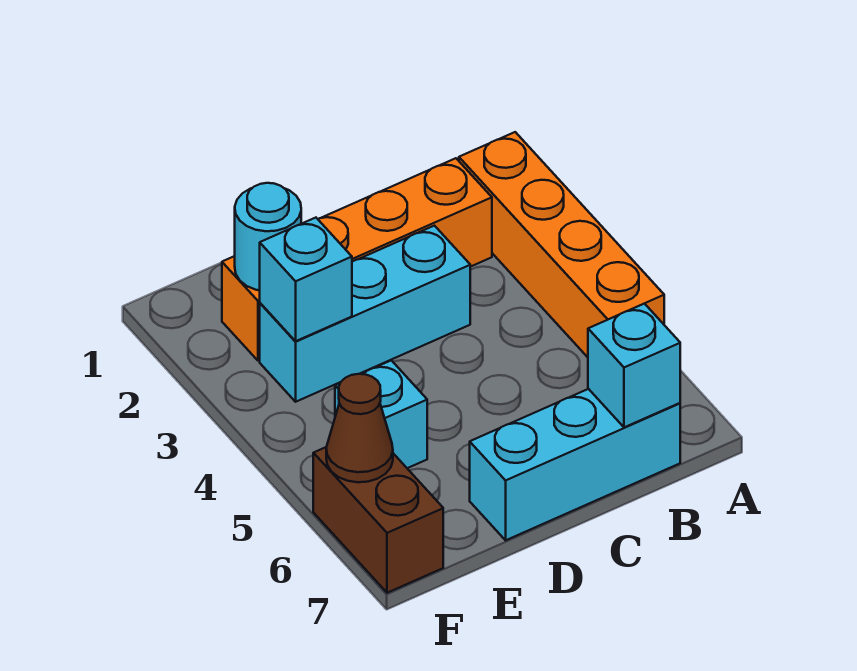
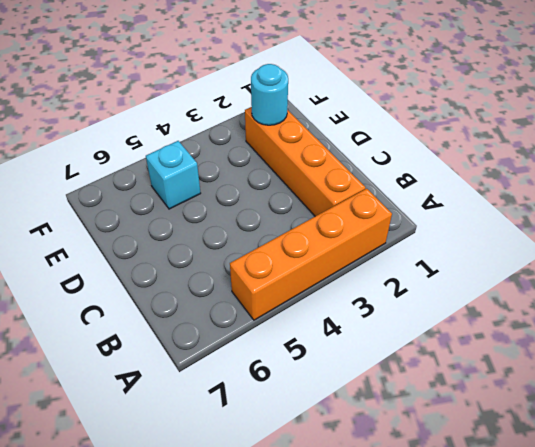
none -> cyan 1x3 brick [470,389,680,540]
none -> cyan 1x3 brick [260,226,470,402]

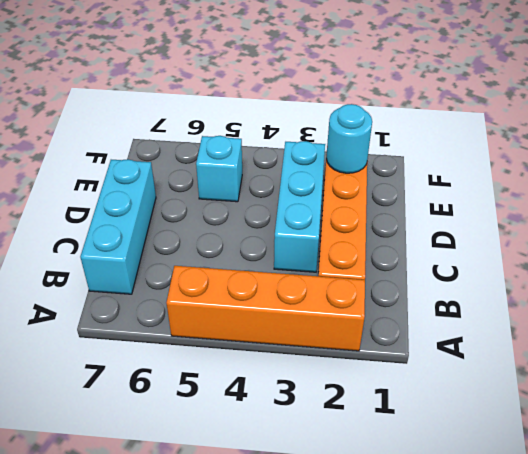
none -> brown 1x2 brick [313,447,443,593]
none -> cyan 1x1 brick [588,304,680,427]

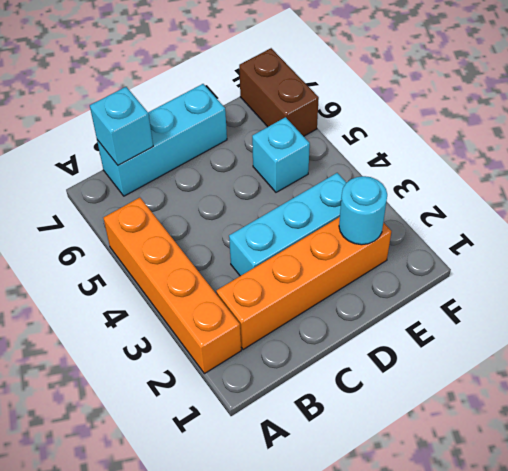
none -> cyan 1x1 brick [260,218,352,341]
none -> brown 1x1 cone [326,374,393,482]

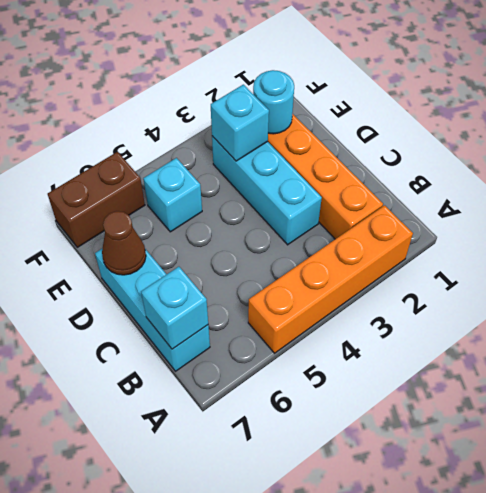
brown 1x1 cone [102,211,146,275] -> brown 1x1 cone moved to [326,374,393,482]

